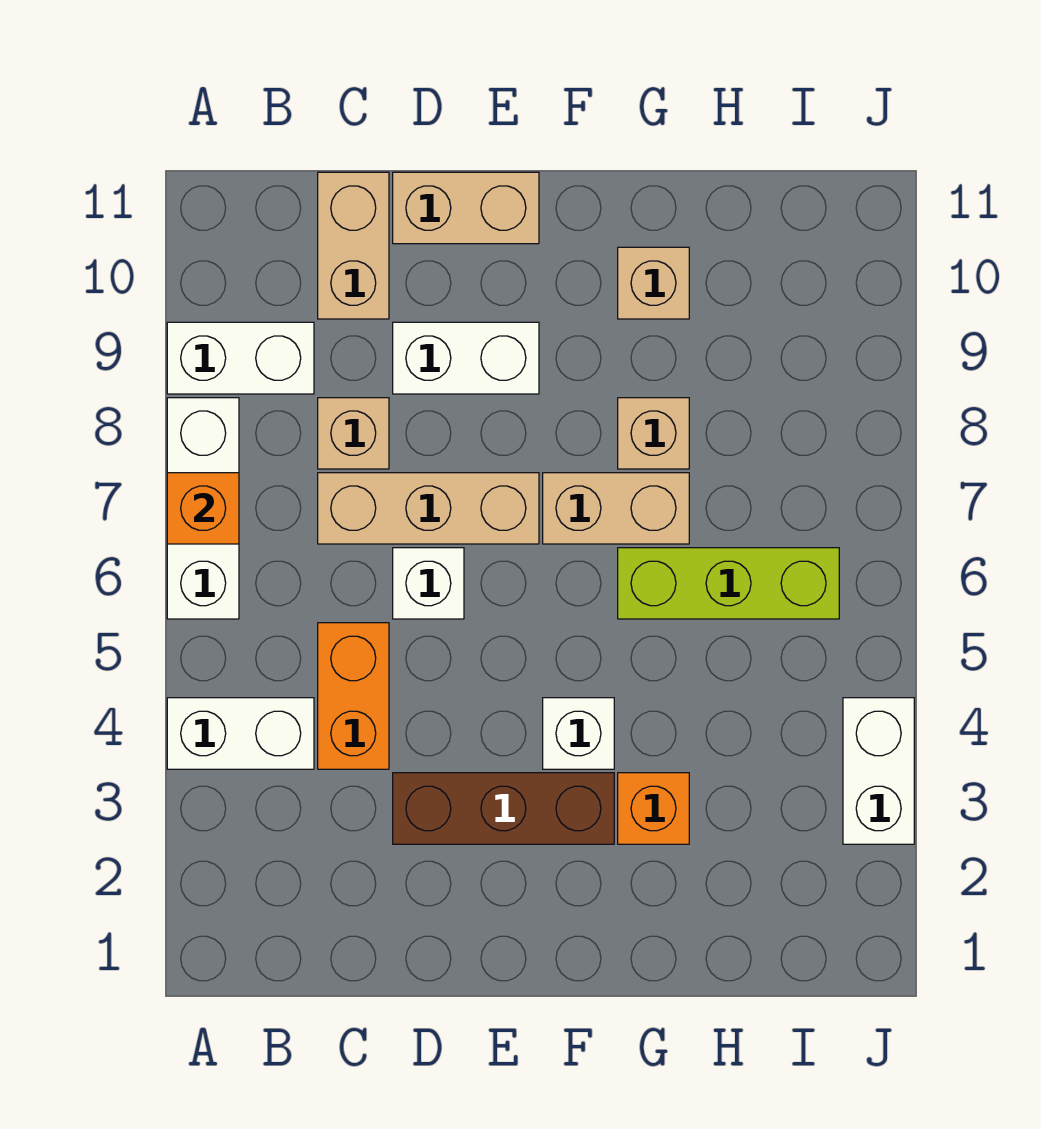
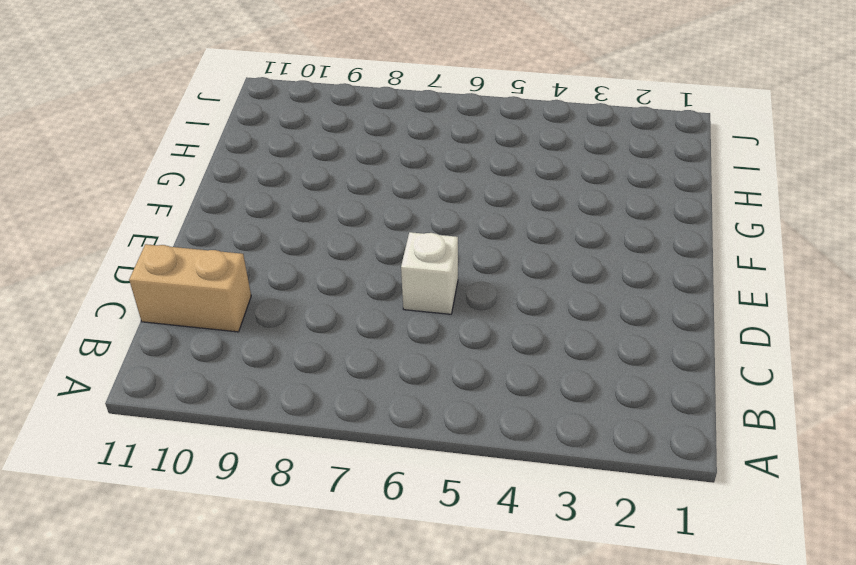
none -> white 1x2 brick [167,698,314,769]
none -> white 1x3 brick [167,398,239,619]
none -> white 1x2 brick [167,322,314,394]

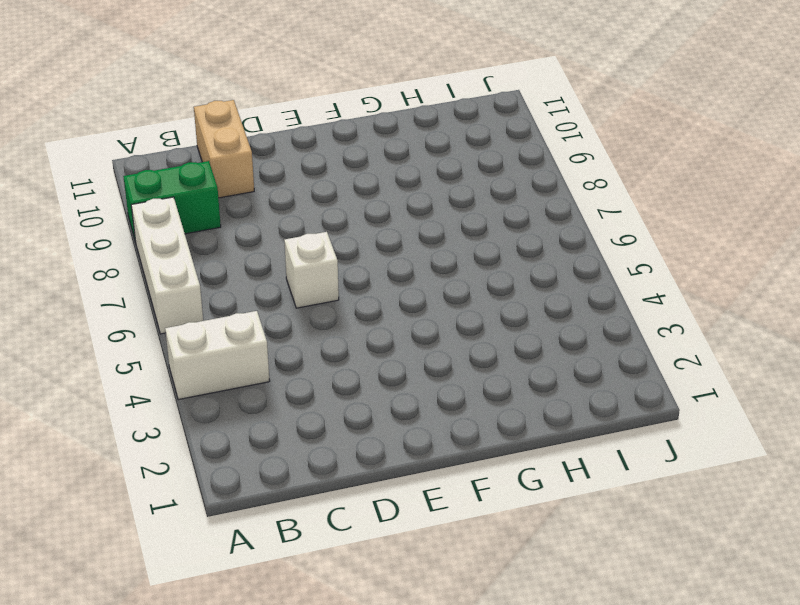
green 1x2 brick [123,161,221,242] -> white 1x2 brick [167,322,314,394]
none -> orange 1x2 brick [318,623,389,769]
none -> tan 1x3 brick [318,473,539,544]
none -> tan 1x1 brick [318,398,389,469]

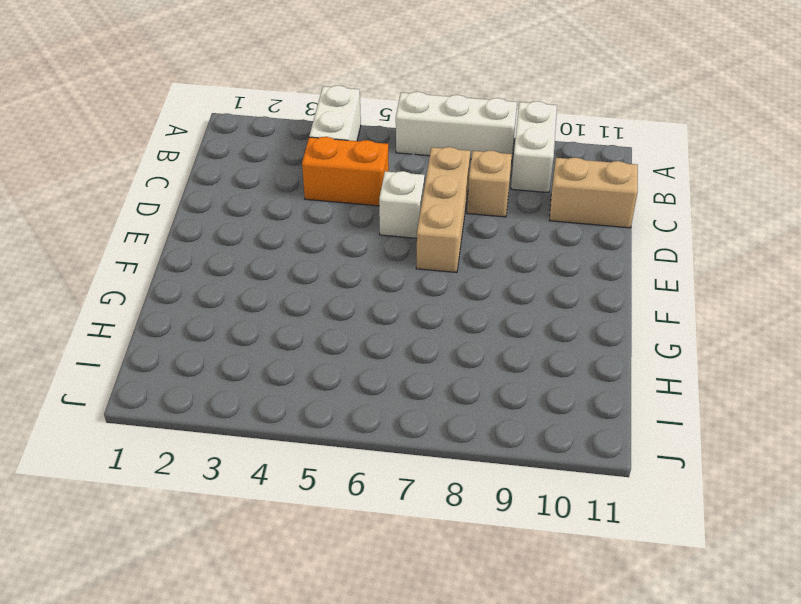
none -> brown 1x3 brick [393,773,614,844]
none -> white 1x2 brick [393,322,539,394]
none -> tan 1x2 brick [393,172,539,244]

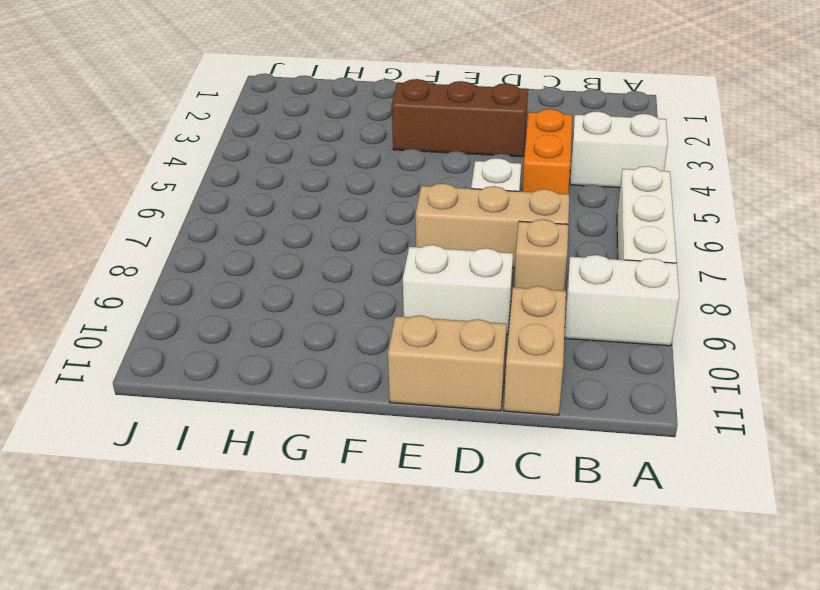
none -> white 1x1 brick [543,698,614,769]
none -> tan 1x2 brick [543,473,689,544]
none -> orange 1x1 brick [618,773,689,844]

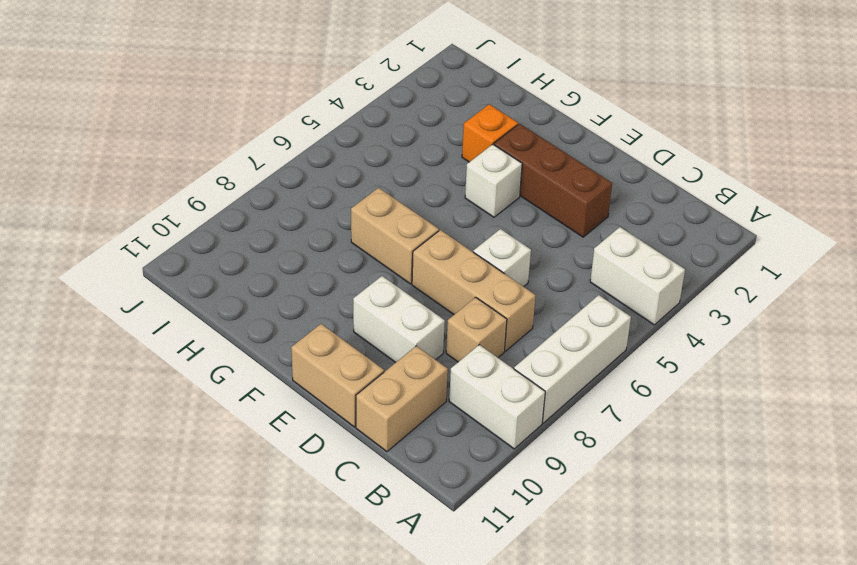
none -> orange 1x2 brick [318,623,389,769]
none -> lime 1x3 brick [618,548,839,619]
none -> tan 1x1 brick [618,398,689,469]

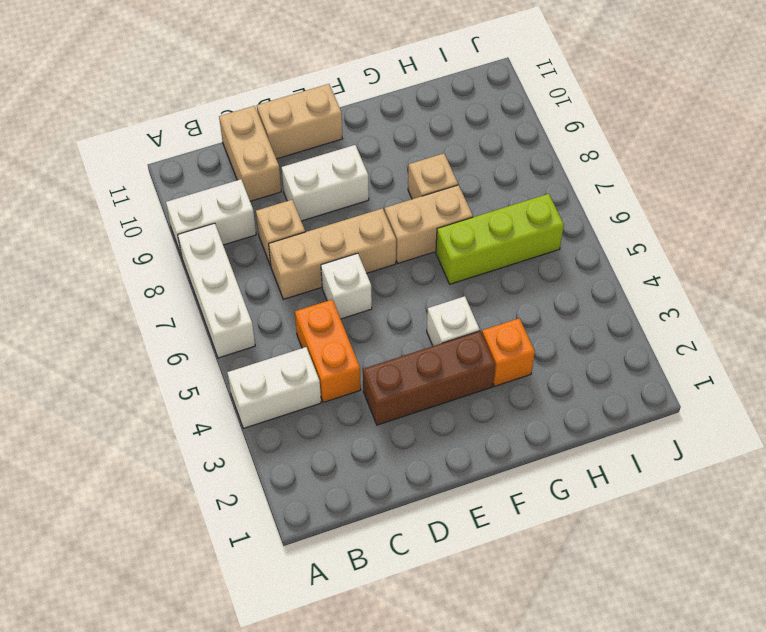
none -> tan 1x1 brick [618,247,689,319]
none -> white 1x2 brick [843,698,914,844]
none -> orange 1x1 brick [167,473,239,544]

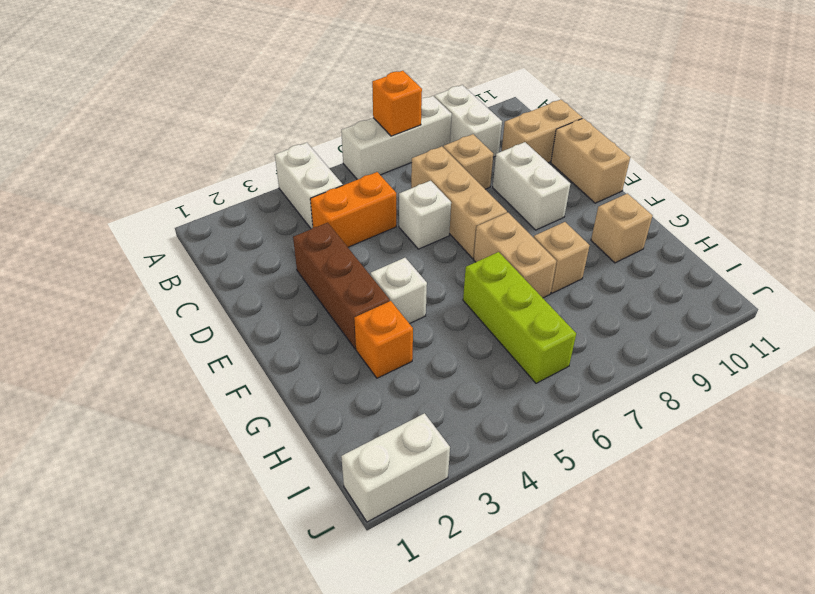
white 1x2 brick [341,413,450,522] -> white 1x2 brick moved to [843,698,914,844]

